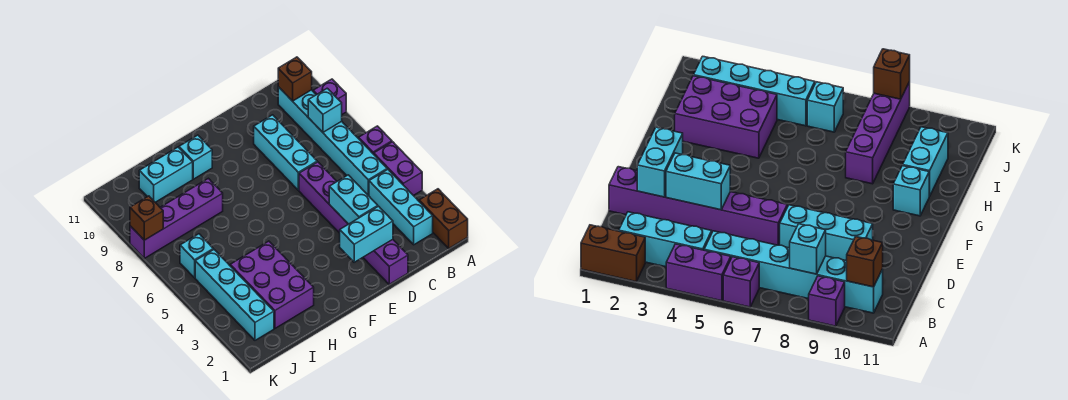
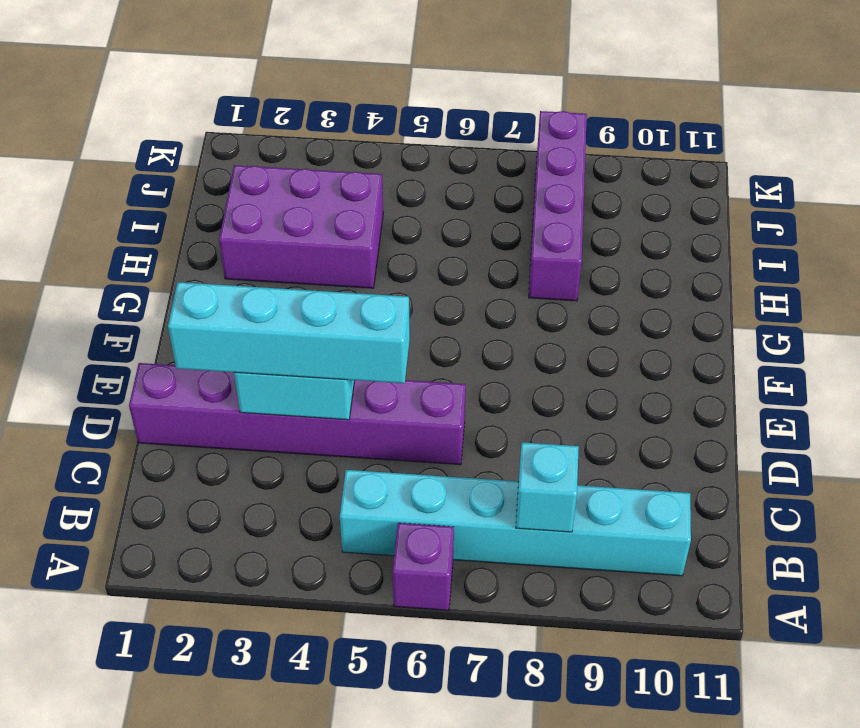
cyan 1x4 brick [168,282,410,383] -> cyan 1x4 brick moved to [195,249,274,340]
none -> brown 1x2 brick [419,189,468,248]
none -> purple 1x2 brick [374,142,422,196]
none -> purple 1x1 brick [313,79,346,114]

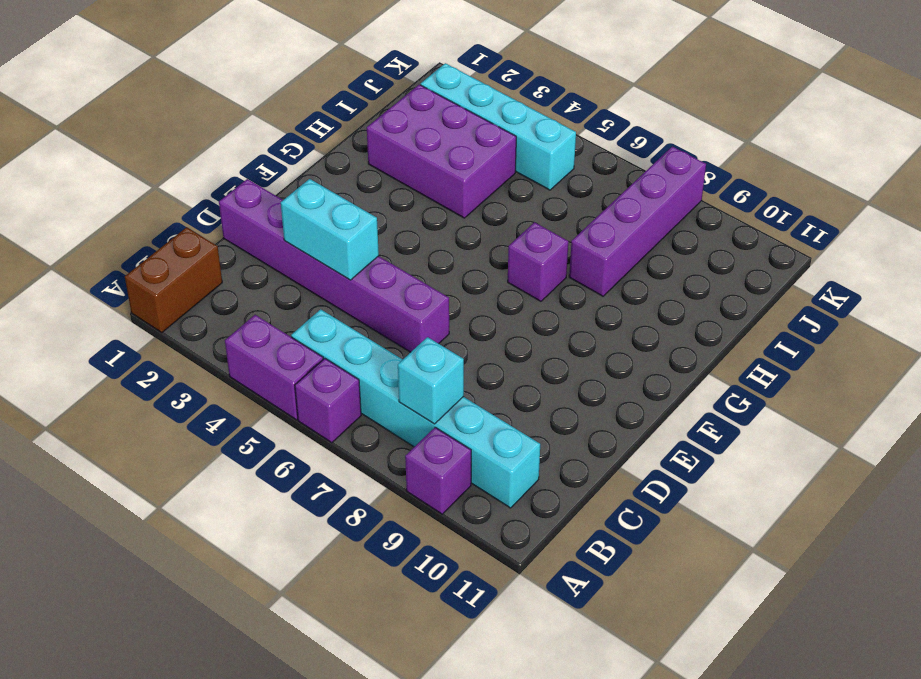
brown 1x2 brick [125,227,222,333] -> brown 1x2 brick turned to [419,189,468,248]
purple 1x1 brick [508,222,568,301] -> none
none -> cyan 1x3 brick [369,169,433,245]
none -> cyan 1x3 brick [254,115,317,190]
none -> cyan 1x1 brick [179,135,212,179]

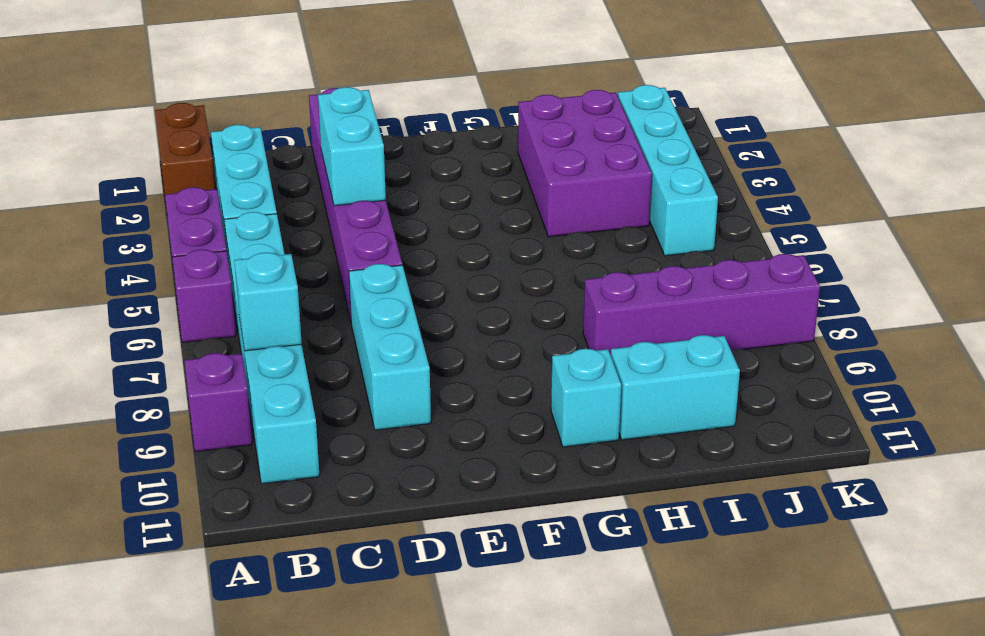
none -> cyan 1x1 brick [180,234,213,278]
none -> brown 1x1 brick [278,57,312,101]
none -> cyan 1x2 brick [340,206,393,262]

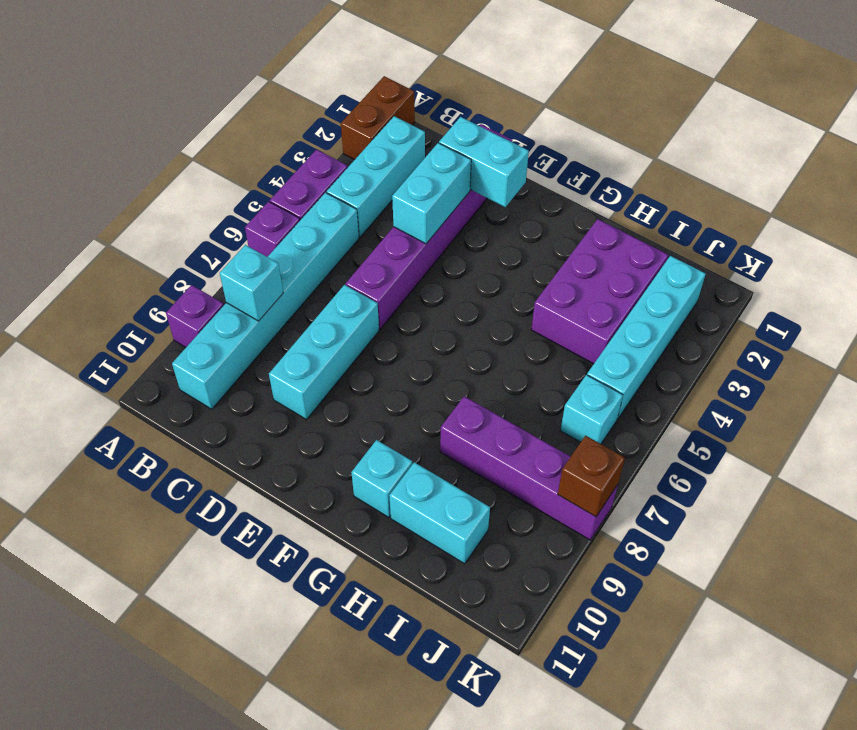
none -> brown 1x1 brick [278,57,312,101]

